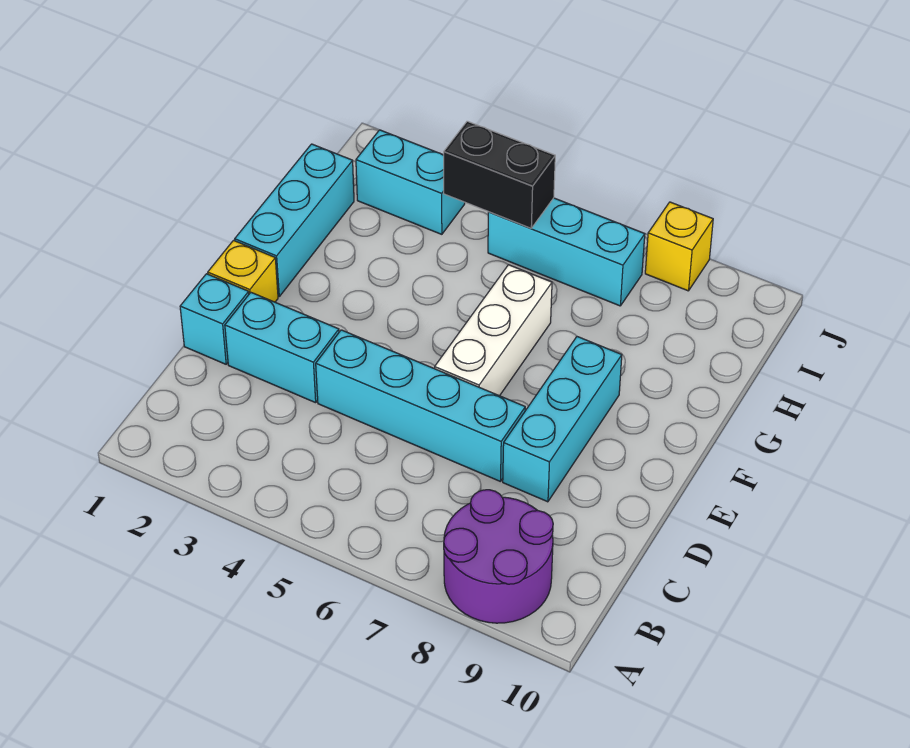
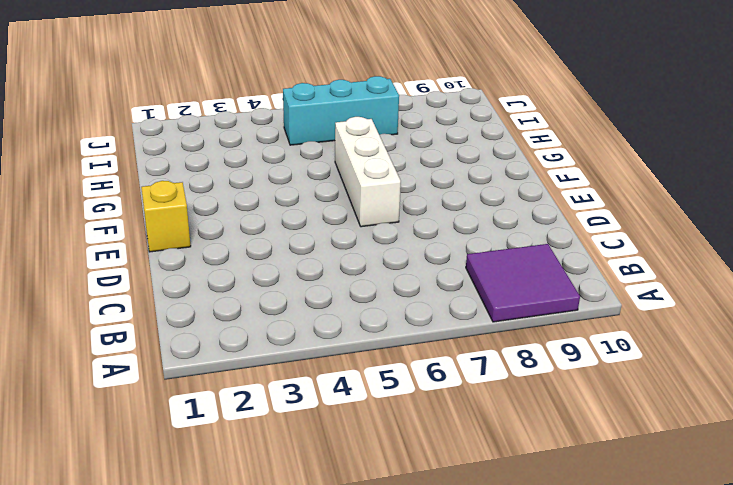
purple 2x2 tile [466,244,580,322] -> purple 2x2 round brick [444,490,553,623]
none -> cyan 1x1 brick [180,274,249,364]
none -> cyan 1x2 brick [225,293,339,403]
none -> cyan 1x4 brick [316,330,525,482]

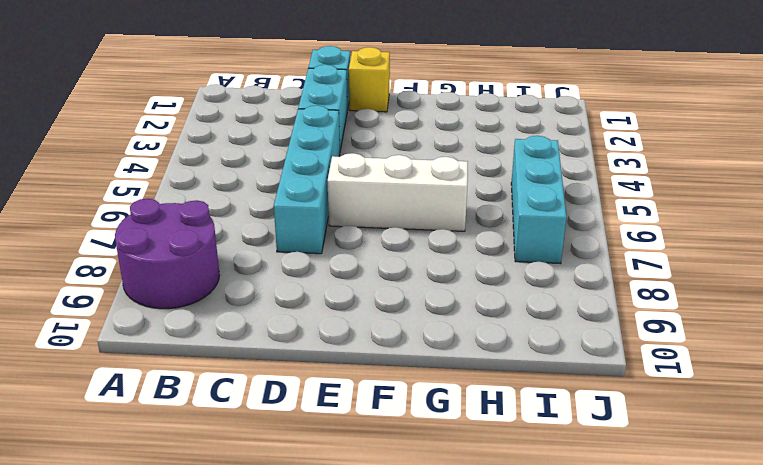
none -> cyan 1x3 brick [503,337,622,502]
none -> cyan 1x3 brick [235,144,354,297]
none -> cyan 1x2 brick [356,130,465,234]

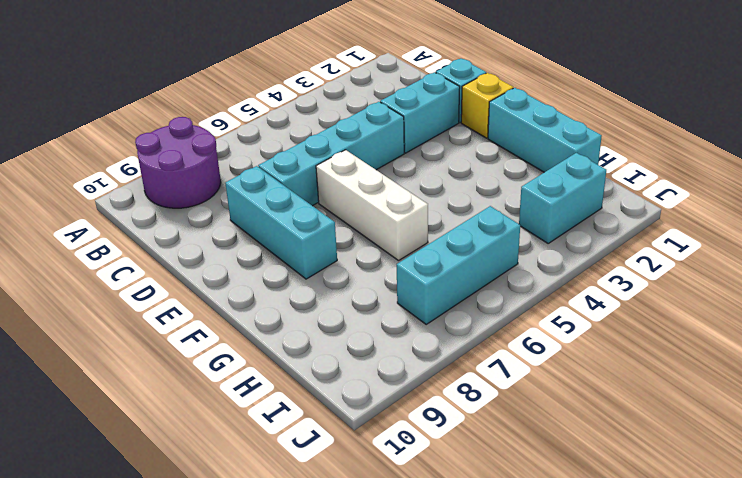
none -> yellow 1x1 brick [645,202,713,291]
none -> black 1x2 brick [444,121,555,228]

